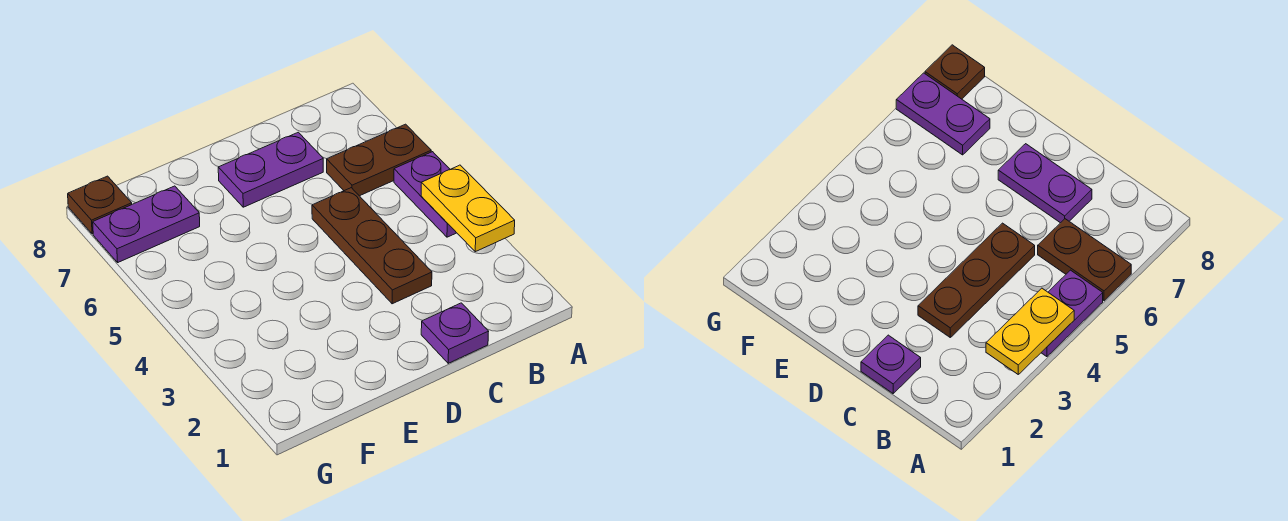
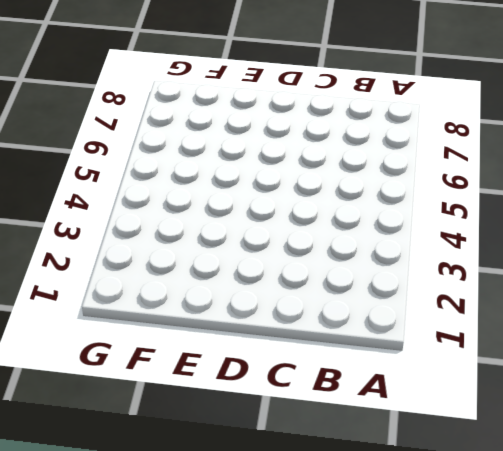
none -> purple 1x2 plate [394,152,456,237]
none -> brown 1x2 plate [327,124,431,196]

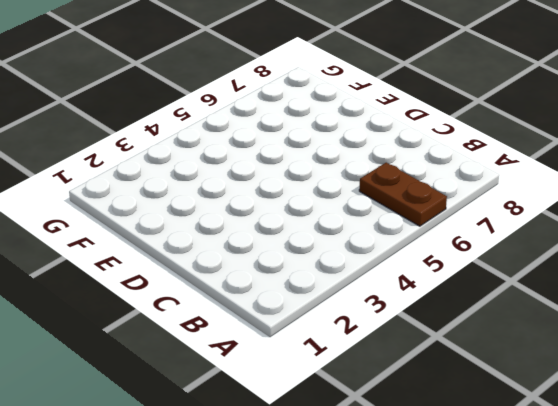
none -> purple 1x2 plate [394,152,456,237]
none -> purple 1x1 plate [421,303,489,363]

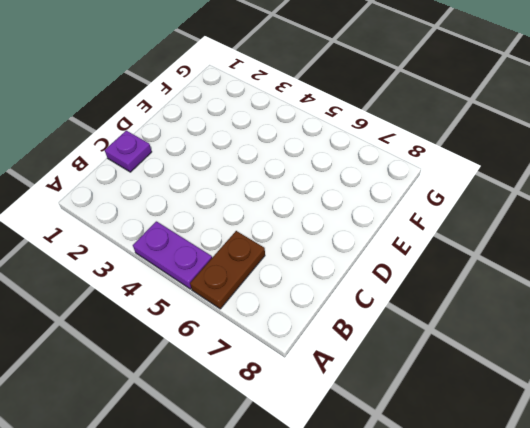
none -> brown 1x3 plate [312,188,432,304]
none -> purple 1x2 plate [218,132,323,207]

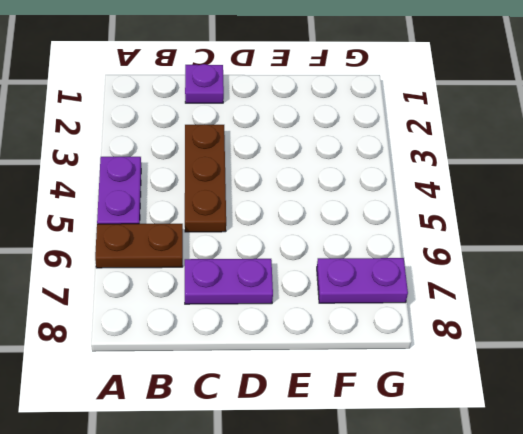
none -> brown 1x1 plate [68,176,132,234]
none -> yellow 1x2 plate [421,165,515,252]

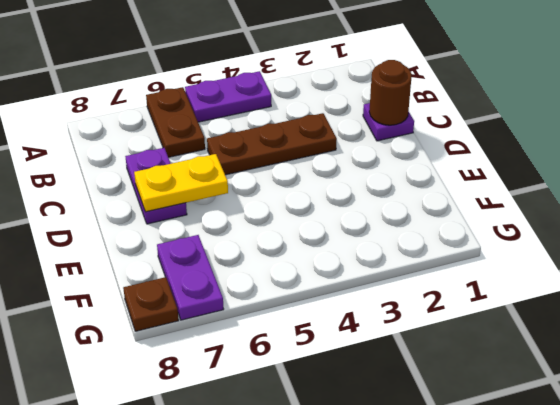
brown 1x1 round brick [369,60,412,125] -> none
yellow 1x2 plate [134,154,228,212] -> yellow 1x2 plate moved to [421,165,515,252]

